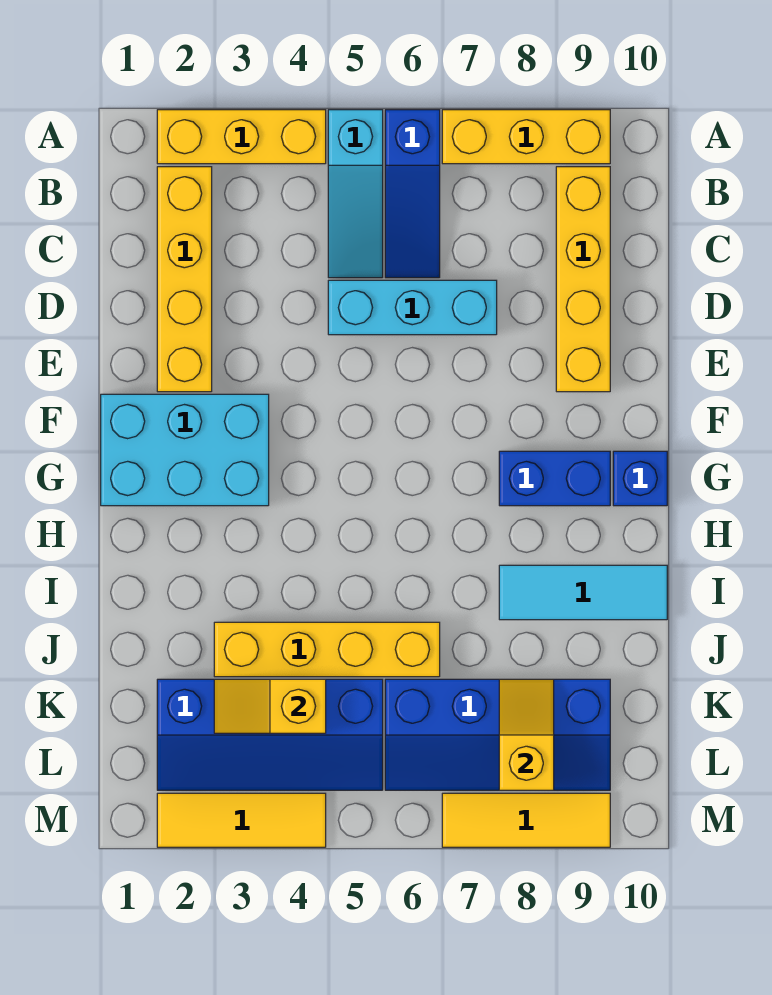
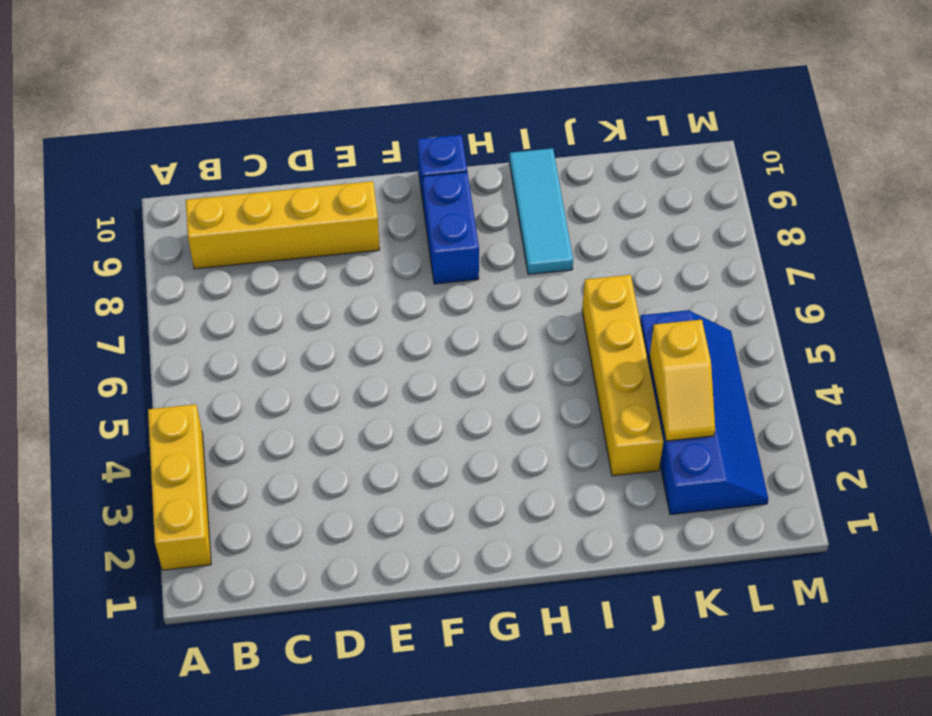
none -> cyan 1x3 slope [328,110,383,278]
none -> blue 1x3 slope [385,110,440,278]
none -> yellow 1x3 brick [442,110,610,164]

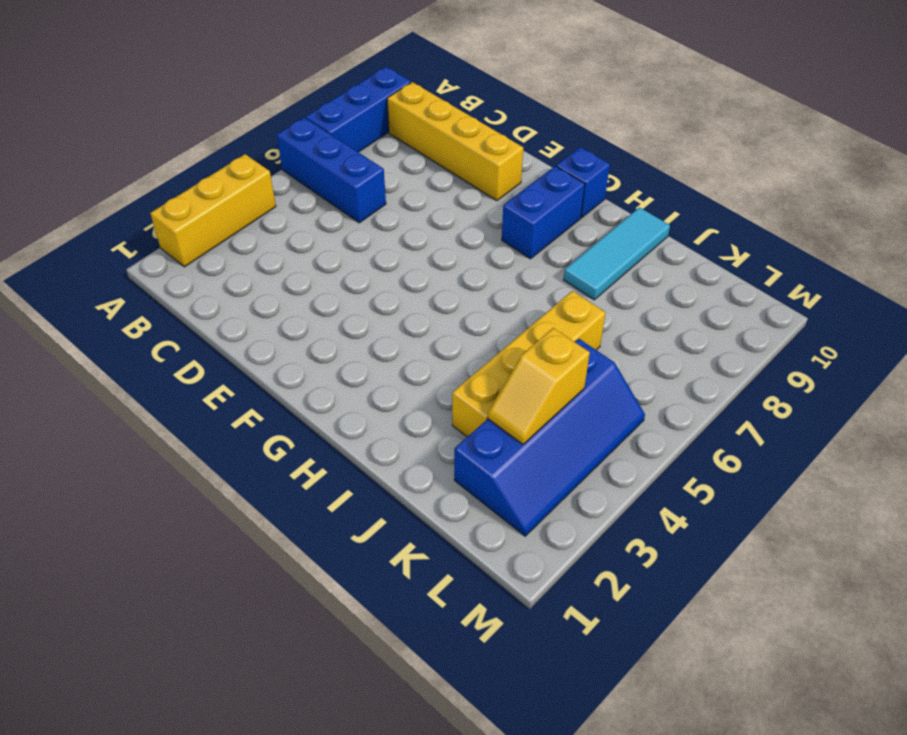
blue 1x3 brick [277,117,386,223] -> blue 1x3 slope [385,110,440,278]
blue 1x3 brick [306,67,411,152] -> yellow 1x3 brick [442,110,610,164]
none -> cyan 1x3 slope [328,110,383,278]
none -> yellow 1x4 brick [157,167,212,392]
none -> cyan 1x3 brick [328,280,497,335]

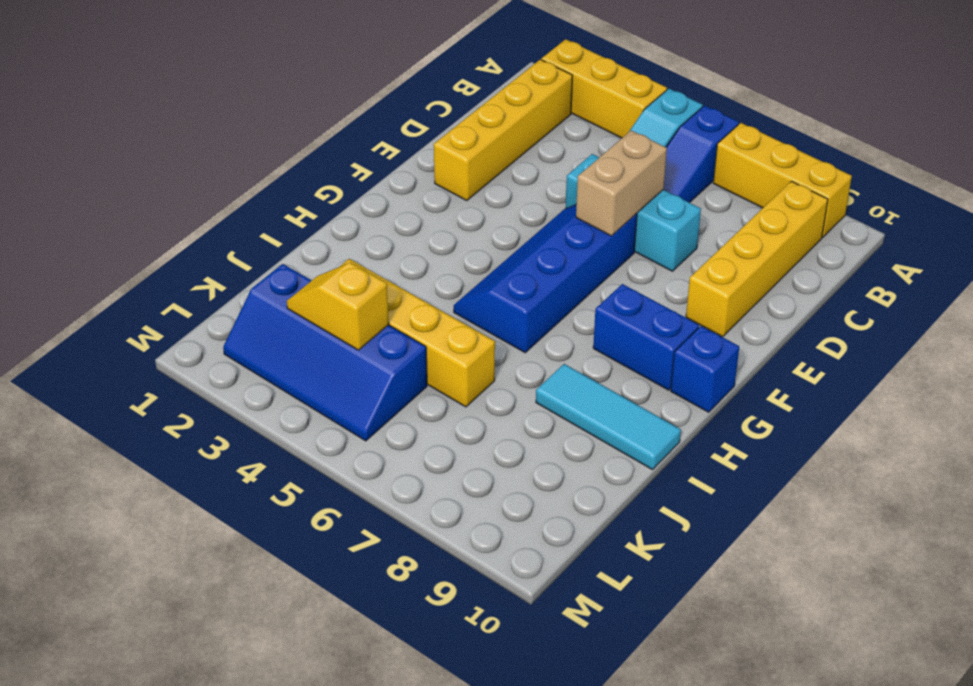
tan 1x2 brick [576,130,667,236] -> none
blue 2x4 slope [454,205,637,353] -> blue 2x4 slope turned to [385,679,610,790]
none -> cyan 2x3 brick [101,394,269,506]
none -> yellow 1x3 tile [157,793,326,847]
none -> yellow 1x3 tile [442,793,610,847]

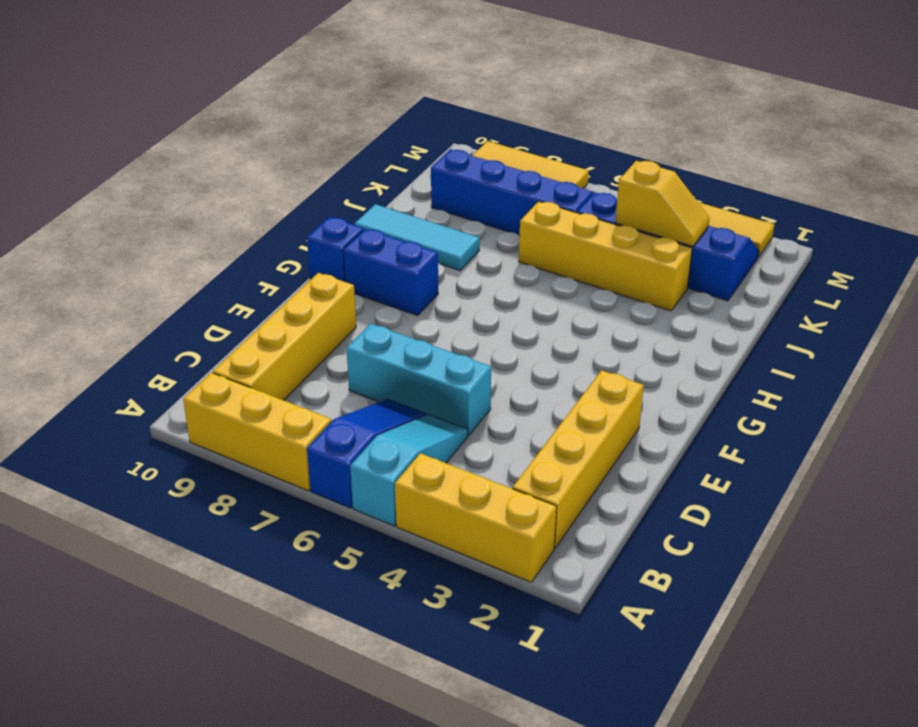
none -> cyan 2x3 brick [101,394,269,506]
none -> yellow 1x2 slope [499,679,554,790]

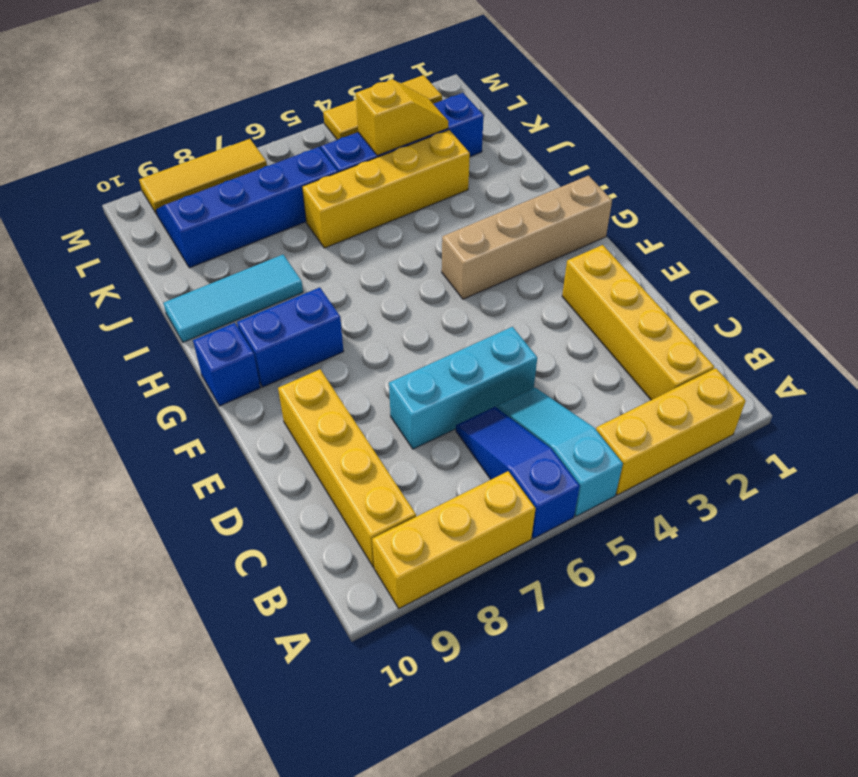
tan 1x4 brick [442,176,612,299] -> cyan 2x3 brick [101,394,269,506]
none -> yellow 1x2 slope [499,679,554,790]

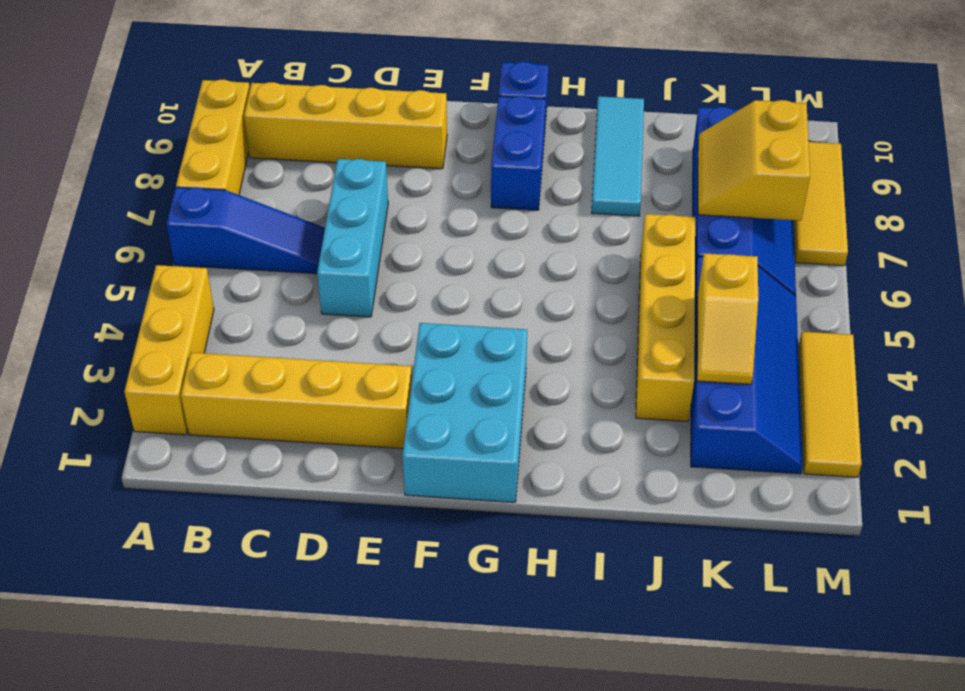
yellow 2x2 slope [698,100,810,221] -> yellow 1x2 slope [499,679,554,790]
none -> cyan 1x3 slope [328,110,383,278]

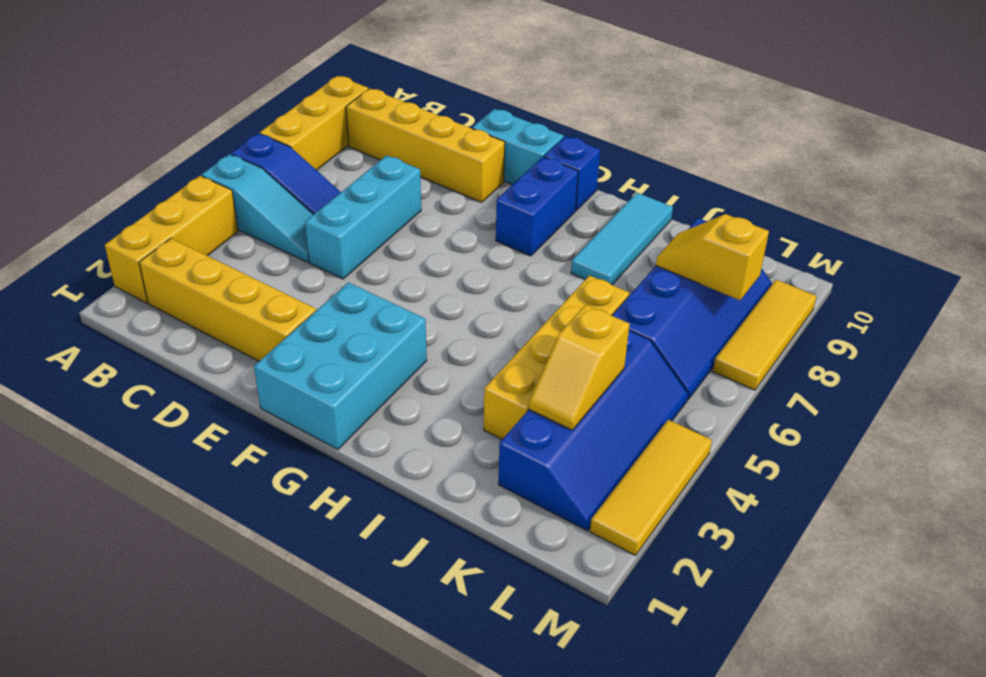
cyan 1x2 brick [472,109,564,185] -> none

